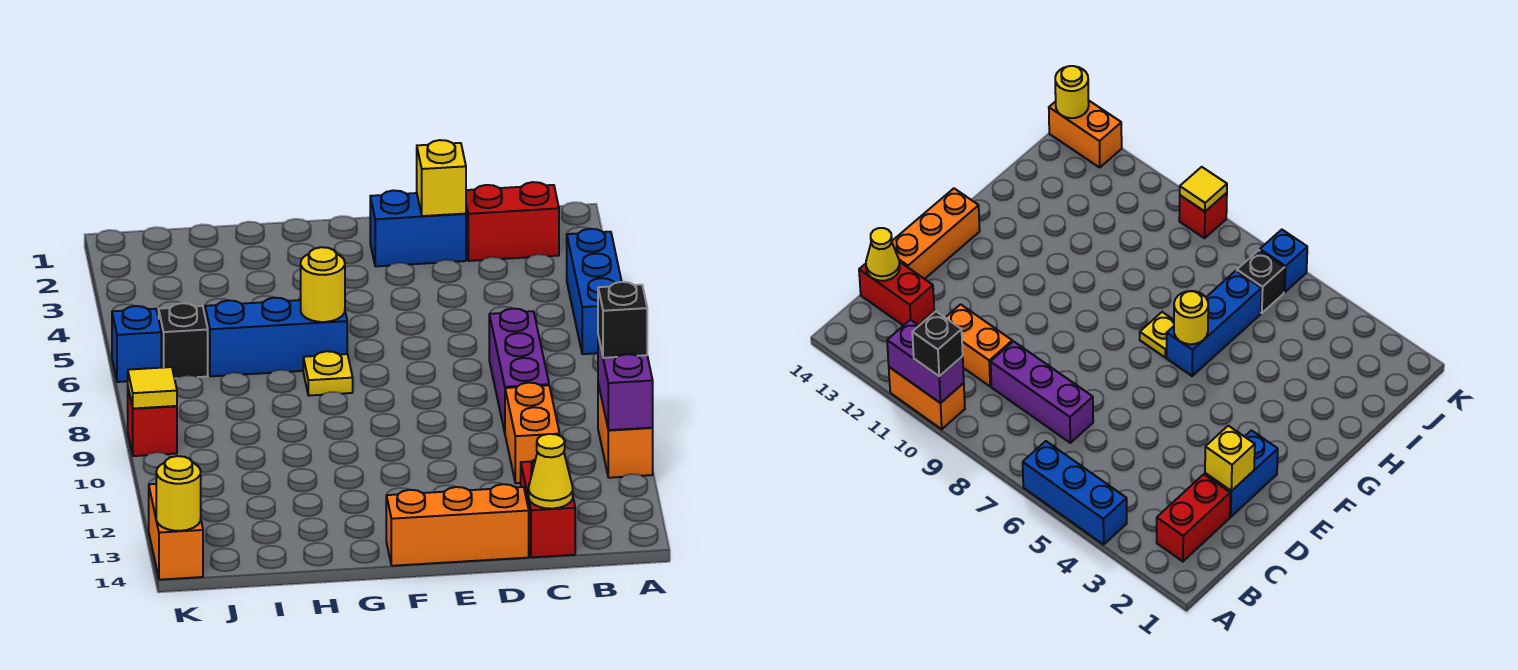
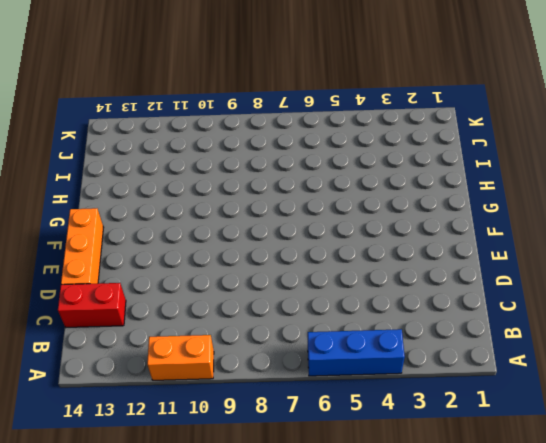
none -> red 1x2 brick [466,182,559,261]
none -> purple 1x3 brick [489,308,549,432]
none -> orange 1x2 brick [505,383,560,483]

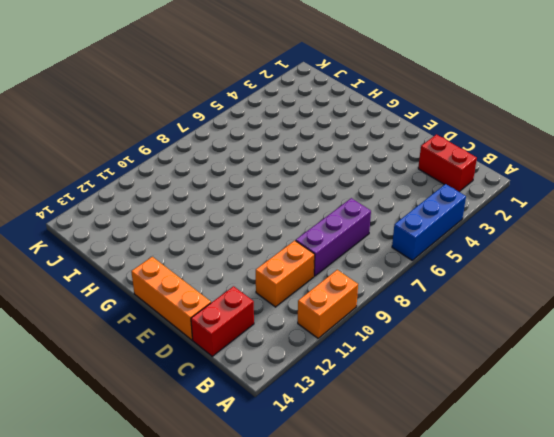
none -> blue 1x2 brick [370,190,466,266]
none -> blue 1x3 brick [205,298,347,376]
none -> yellow 1x1 plate [303,351,353,396]

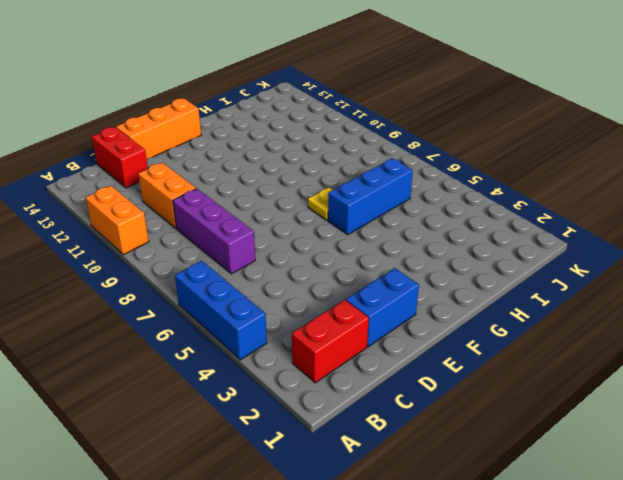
none -> black 1x1 brick [159,303,208,379]
none -> blue 1x1 brick [112,306,161,382]
none -> red 1x1 brick [128,389,177,456]

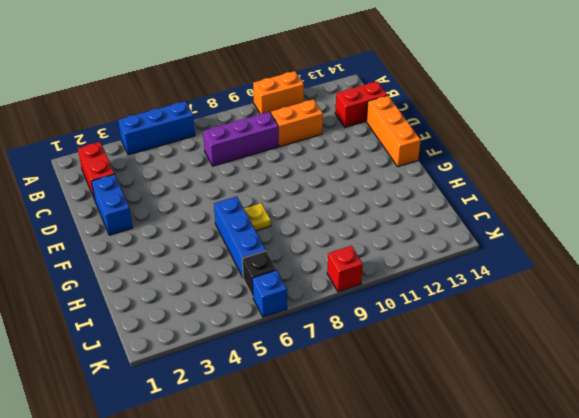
none -> orange 1x2 brick [149,484,203,580]
none -> purple 1x2 brick [598,336,653,430]
none -> yellow 1x1 cone [529,434,573,509]

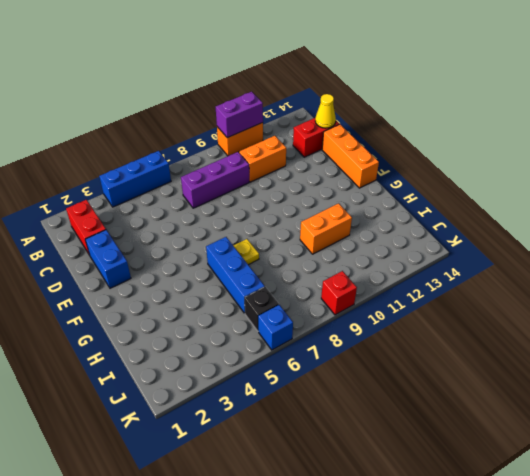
orange 1x2 brick [300,203,352,254] -> orange 1x2 brick moved to [149,484,203,580]
none -> yellow 1x1 brick [417,140,466,216]
none -> yellow 1x1 round brick [301,247,345,322]
none -> yellow 1x1 tile [128,367,177,409]

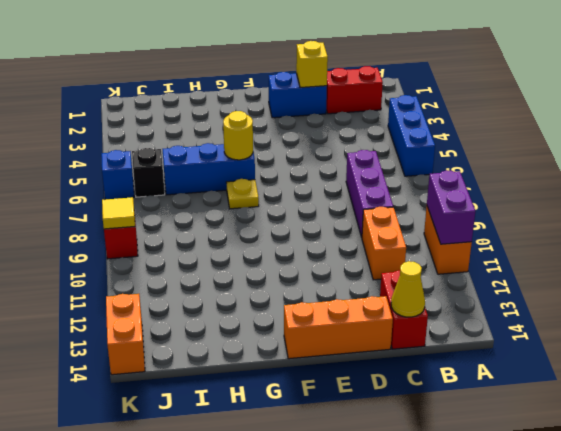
none -> yellow 1x1 round brick [156,456,201,531]
none -> black 1x1 brick [598,282,647,358]

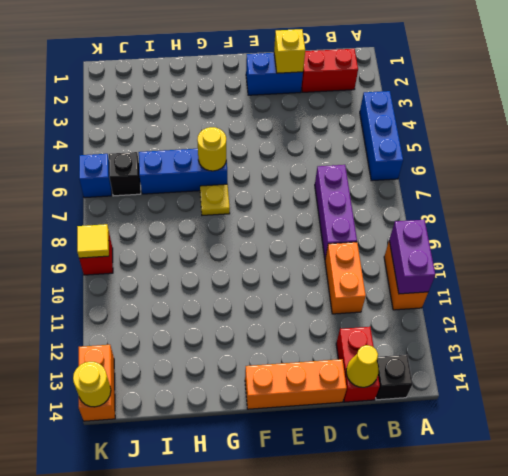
black 1x1 brick [376,355,413,400] -> black 1x1 brick moved to [598,282,647,358]

